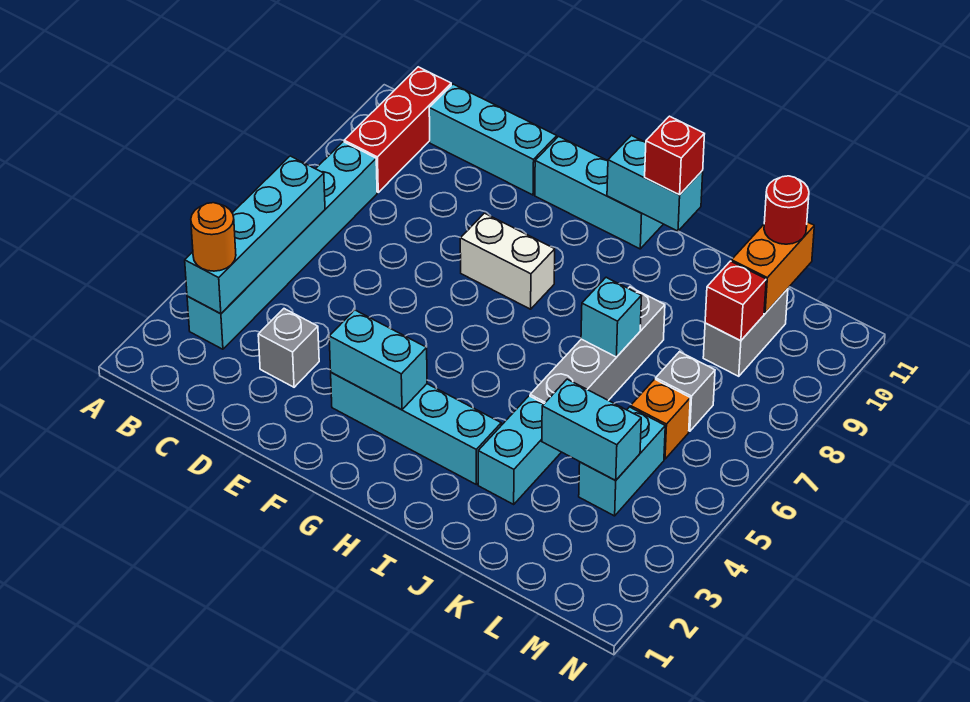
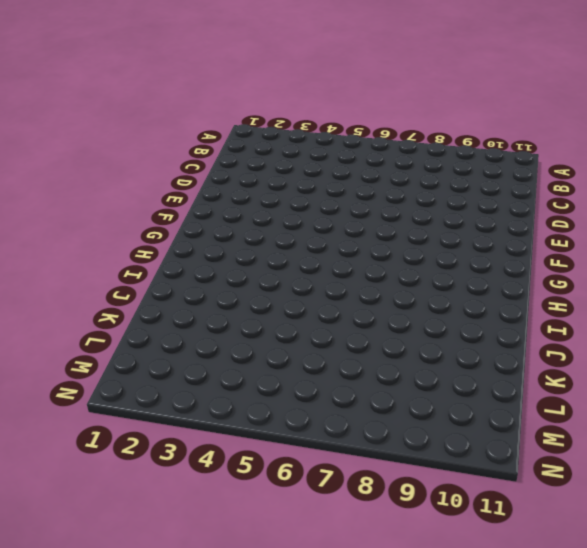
none -> cyan 1x6 brick [187,142,377,349]
none -> red 1x3 brick [344,67,451,192]
none -> cyan 1x3 brick [429,84,557,195]

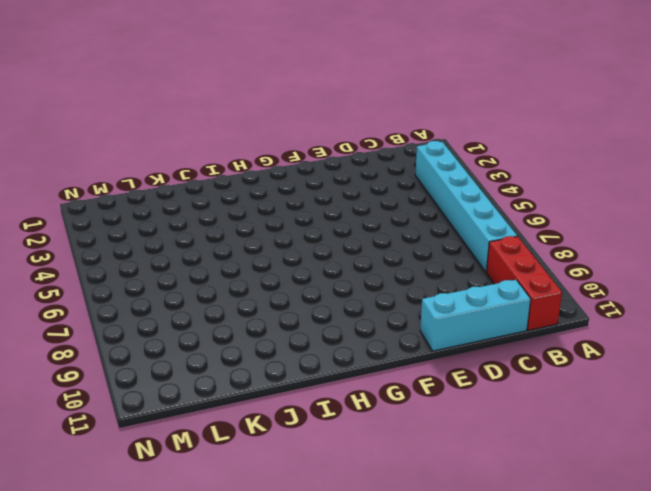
none -> grey 1x1 brick [258,309,319,387]
none -> cyan 1x4 brick [331,373,501,484]
none -> white 1x2 brick [460,213,555,309]

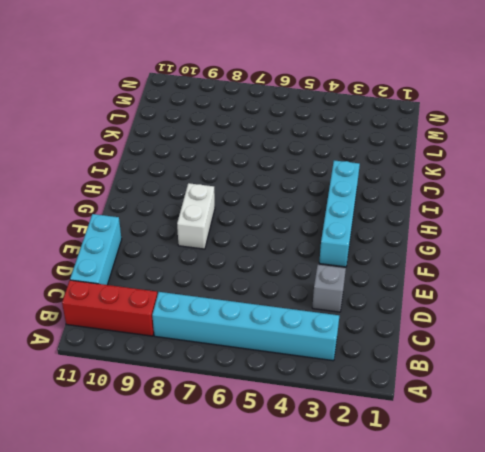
none -> cyan 1x3 brick [535,137,663,249]
none -> cyan 1x2 brick [478,396,561,504]
none -> grey 1x4 brick [530,287,665,404]

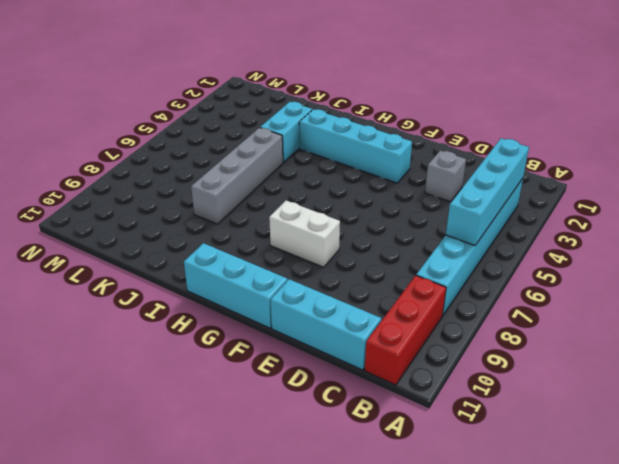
none -> cyan 1x2 brick [579,407,665,516]
none -> orange 1x1 brick [631,379,690,459]
none -> grey 1x1 brick [656,352,715,431]

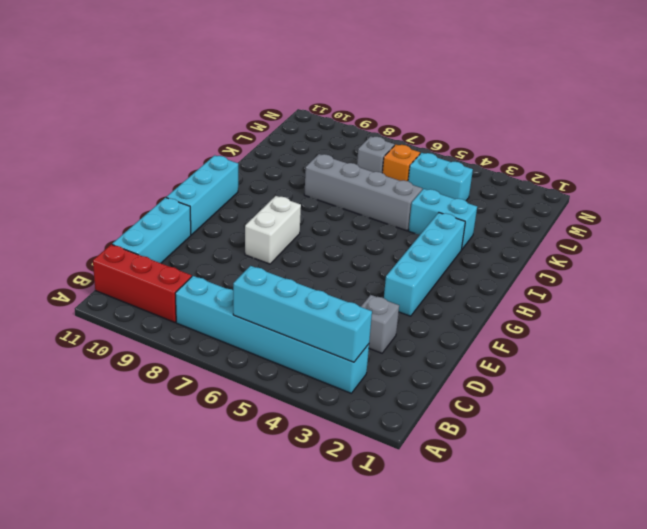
none -> grey 1x2 brick [703,289,788,376]
none -> cyan 1x2 brick [329,310,427,410]
none -> cyan 1x2 brick [607,135,703,231]

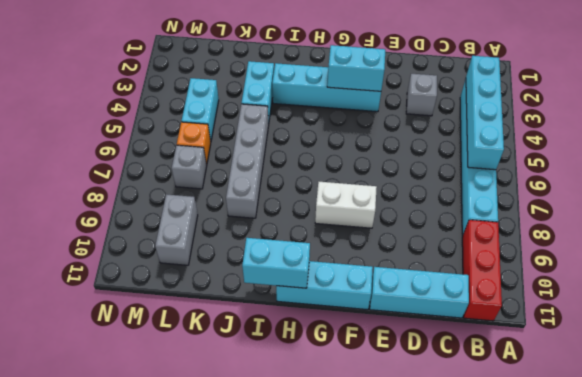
none -> cyan 1x1 brick [581,277,641,357]
none -> cyan 1x2 brick [542,379,641,480]
none -> red 1x1 brick [705,261,766,341]

